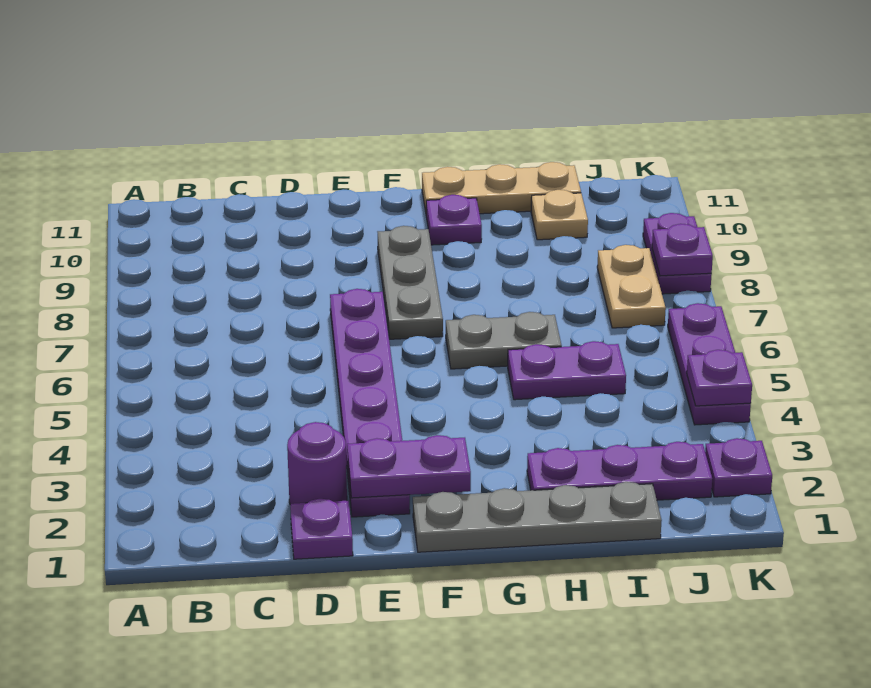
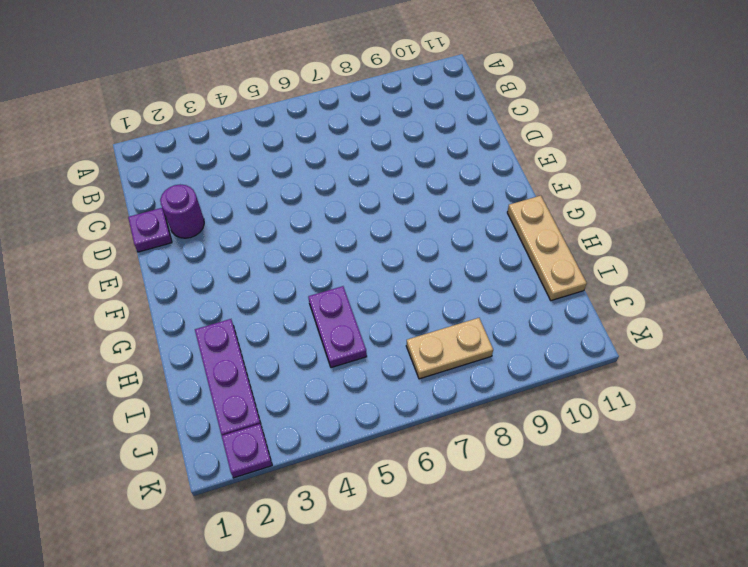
none -> purple 1x6 plate [330,289,410,517]
none -> grey 1x4 plate [413,482,662,552]
none -> grey 1x3 plate [378,226,443,339]

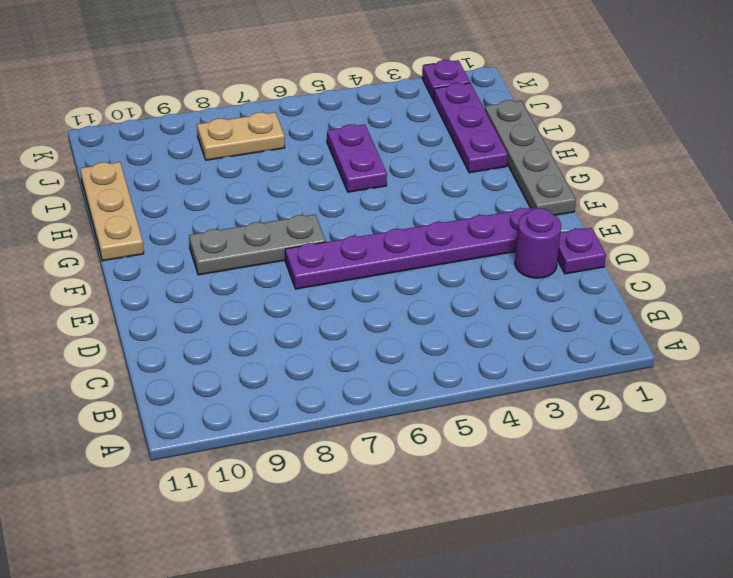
none -> grey 1x2 plate [446,312,562,369]
none -> purple 1x1 plate [426,195,482,245]
none -> tan 1x1 plate [531,190,588,240]

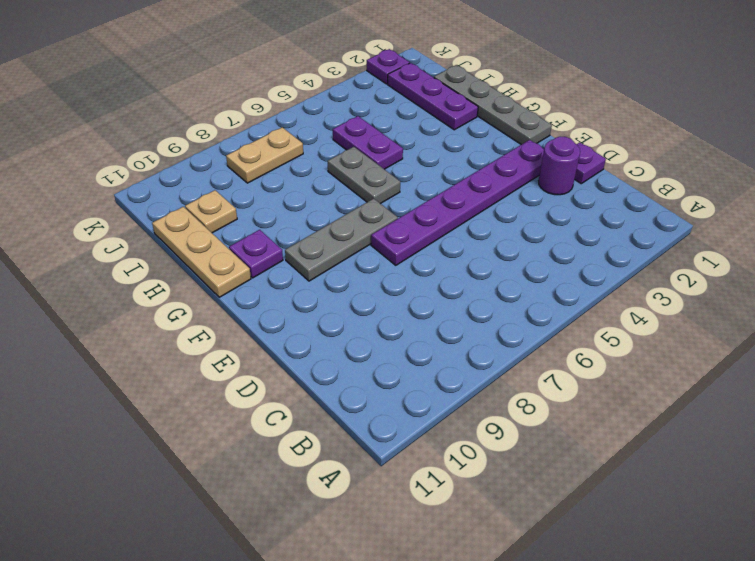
none -> purple 1x3 plate [668,303,751,425]
none -> purple 1x2 plate [643,213,712,294]
none -> purple 1x2 plate [347,435,471,498]

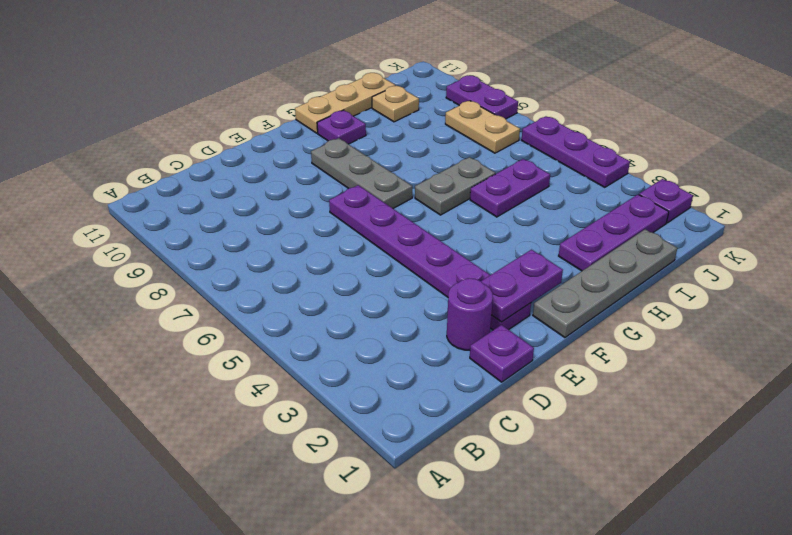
none -> purple 1x1 plate [687,350,752,406]
none -> purple 1x1 plate [652,224,713,276]

